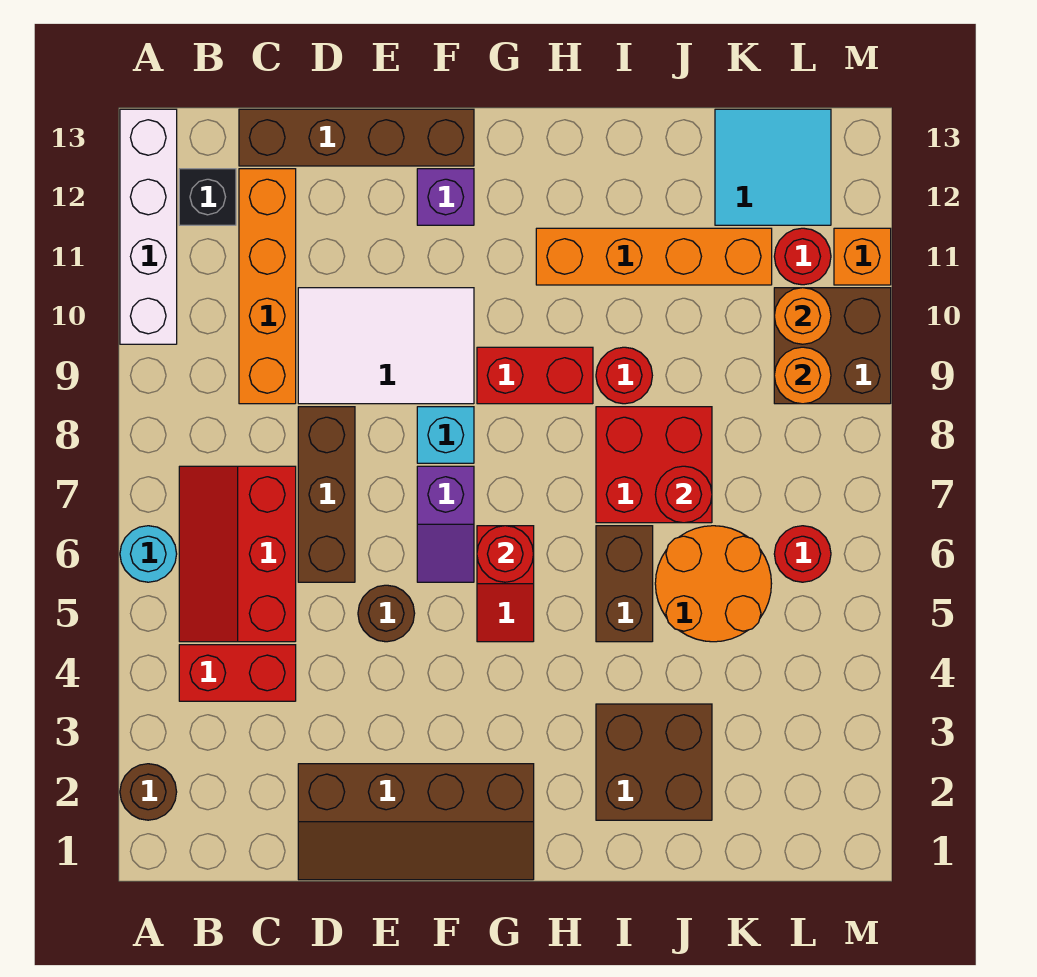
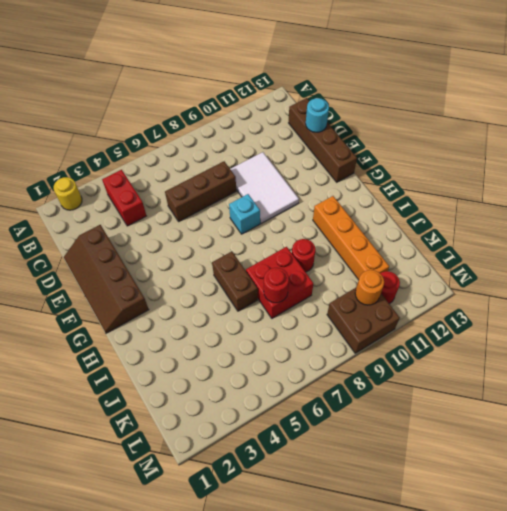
yellow 1x1 round brick [54,177,82,210] -> brown 1x1 round brick [120,764,177,820]
cyan 1x1 round brick [306,98,329,132] -> cyan 1x1 round brick moved to [120,526,177,582]
brown 1x2 brick [212,252,258,311] -> brown 1x2 brick turned to [596,526,653,642]
none -> white 1x4 brick [120,109,177,344]
none -> red 2x3 slope [179,466,296,642]
none -> black 1x1 brick [179,169,236,225]
none -> orange 1x4 brick [239,169,296,404]

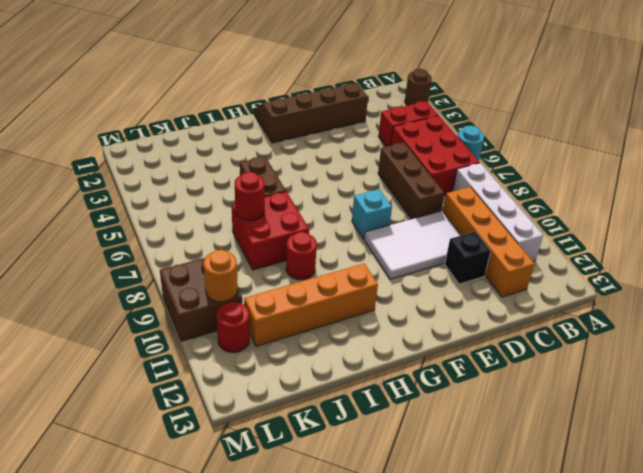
red 2x3 brick [391,116,480,196] -> red 2x3 slope [179,466,296,642]
white 1x4 brick [453,163,543,261] -> white 1x4 brick moved to [120,109,177,344]
black 1x1 brick [445,232,491,284] -> black 1x1 brick moved to [179,169,236,225]
none -> brown 1x4 brick [239,109,474,166]
none -> brown 1x1 round brick [358,585,415,642]
none -> purple 1x2 slope [417,466,474,582]
none -> purple 1x1 brick [417,169,474,225]

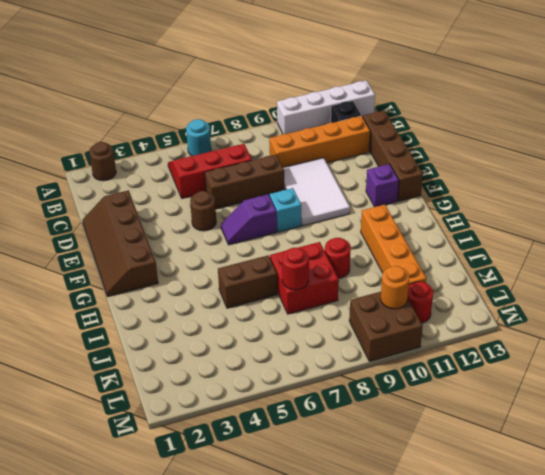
none -> red 1x2 brick [179,645,296,701]
none -> red 1x2 slope [477,526,534,642]
none -> red 1x2 brick [477,347,593,404]
none -> brown 2x2 brick [596,704,712,820]

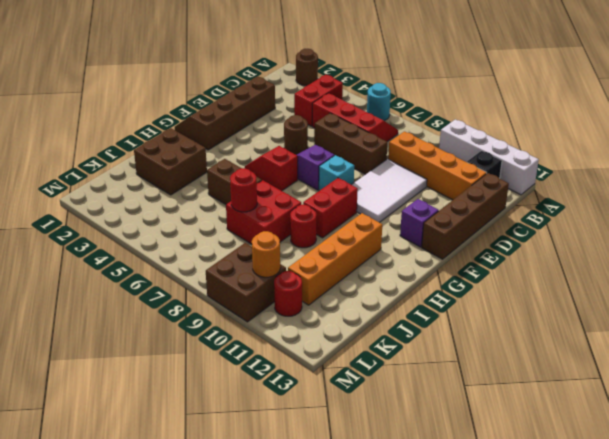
none -> orange 2x2 round brick [655,526,772,642]
none -> cyan 2x2 tile [715,109,831,225]
none -> red 1x1 round brick [774,526,831,582]
none -> orange 1x1 brick [834,228,891,285]

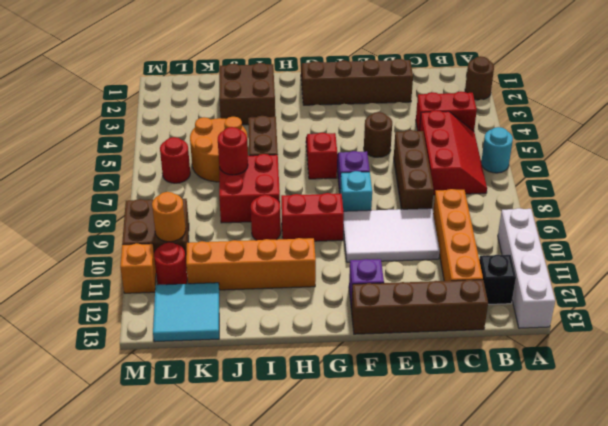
none -> red 1x1 round brick [477,526,534,582]
none -> orange 1x1 round brick [774,347,831,404]

